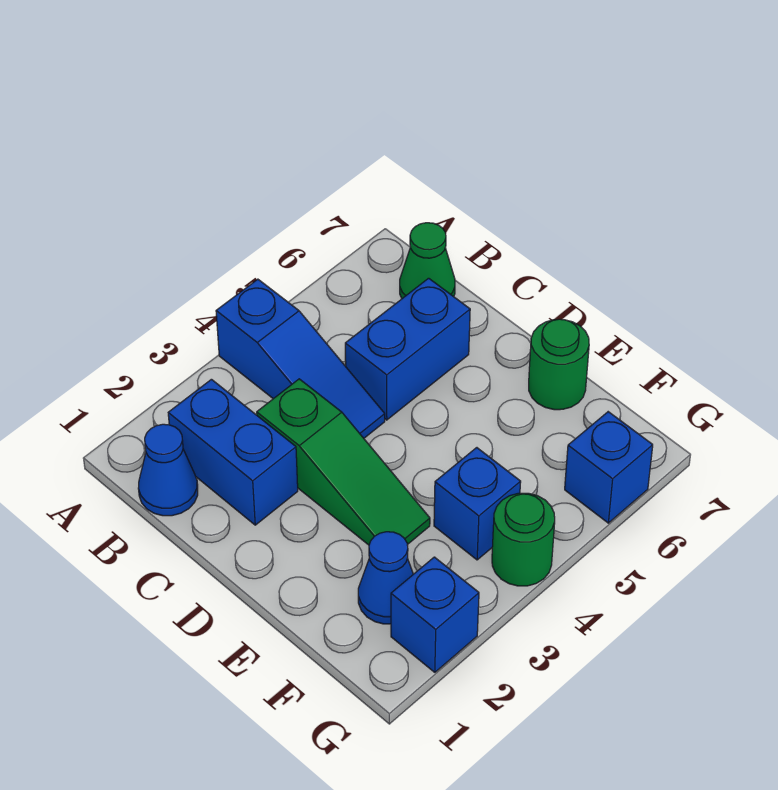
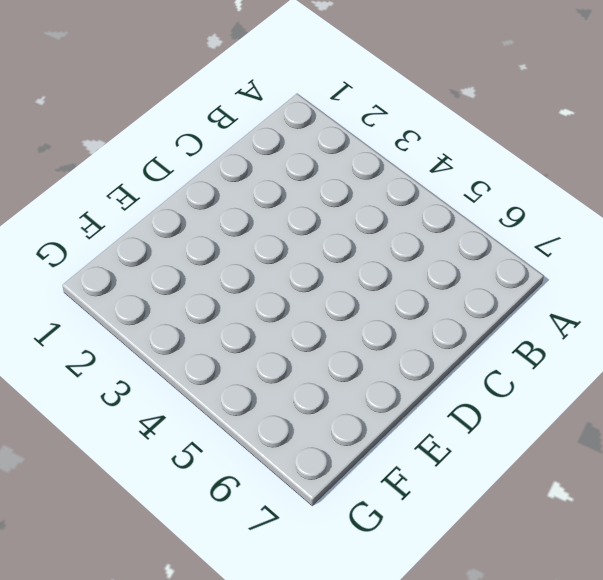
none -> blue 1x3 slope [216,279,385,438]
none -> blue 1x1 cone [138,424,198,516]
none -> blue 1x2 brick [168,379,298,525]

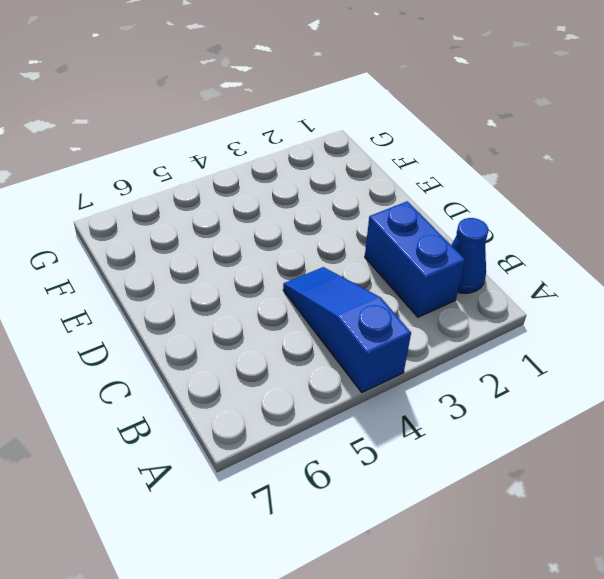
none -> green 1x1 cone [400,223,455,298]
none -> green 1x3 slope [257,379,430,545]
none -> blue 1x2 brick [345,278,470,420]

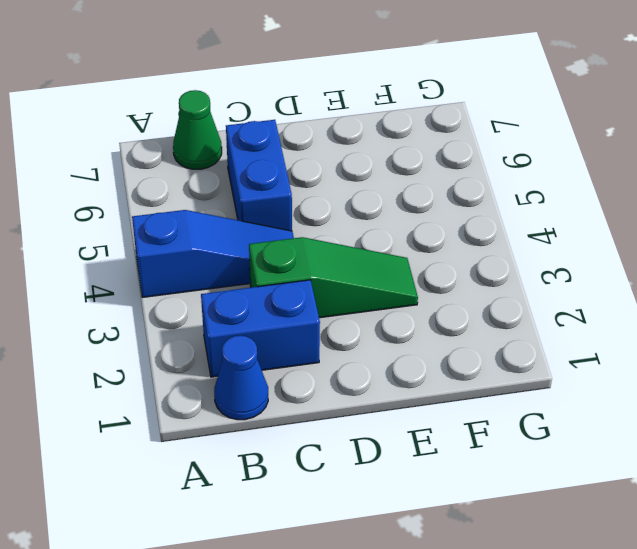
none -> green 1x1 round brick [529,319,589,410]
none -> blue 1x1 cone [358,532,413,624]
none -> blue 1x1 brick [434,448,521,560]

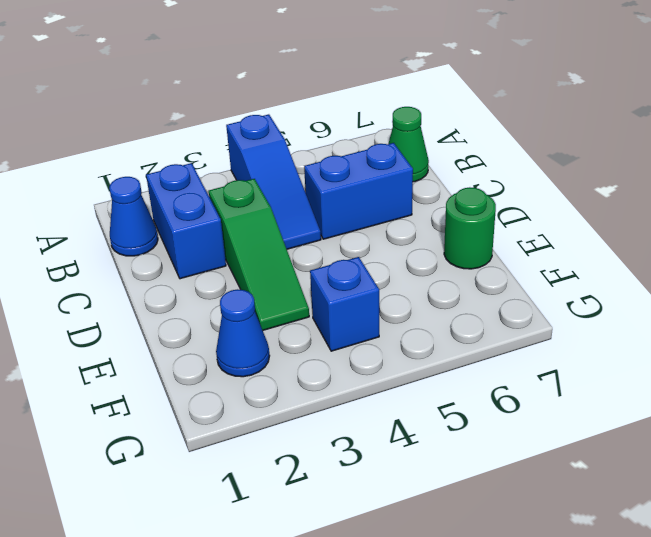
none -> blue 1x1 brick [391,557,479,672]
none -> green 1x1 round brick [492,493,555,586]
none -> blue 1x1 brick [565,412,653,523]

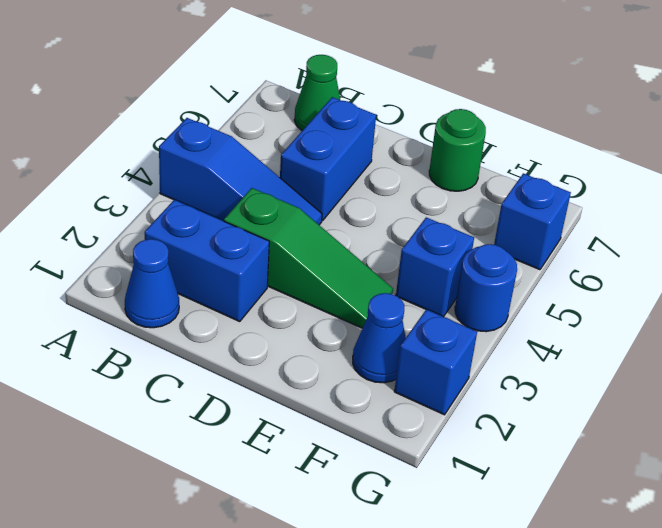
blue 1x1 round brick [455,244,517,332] -> green 1x1 round brick [492,493,555,586]

